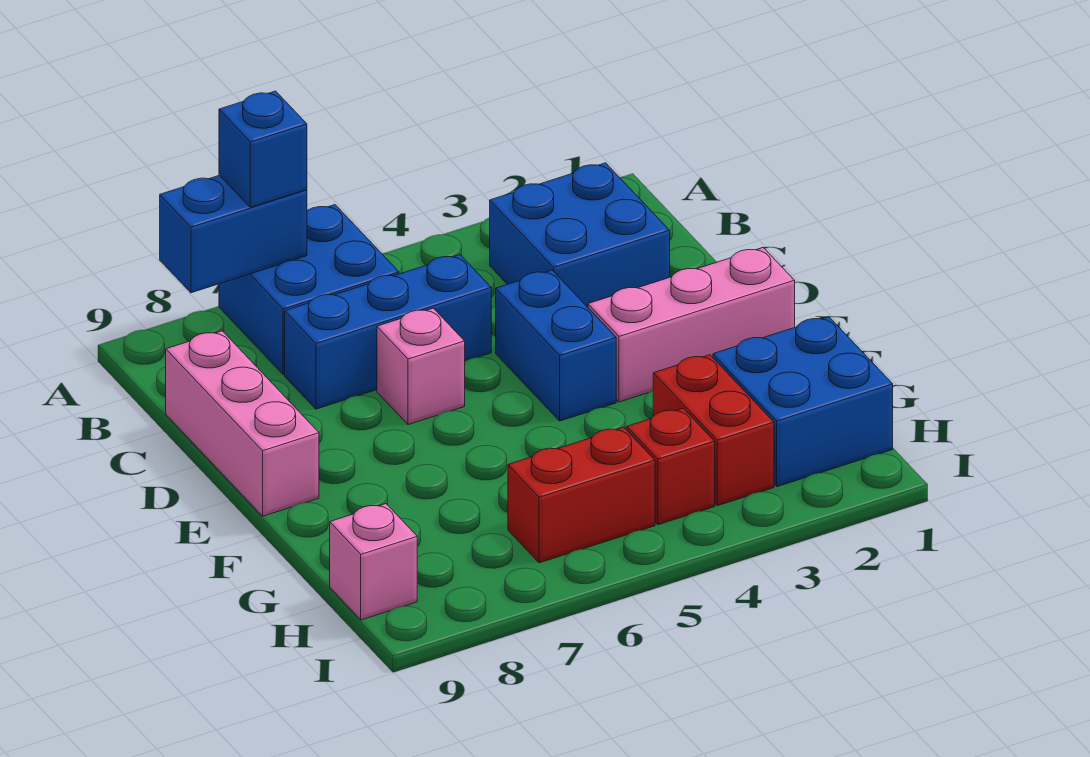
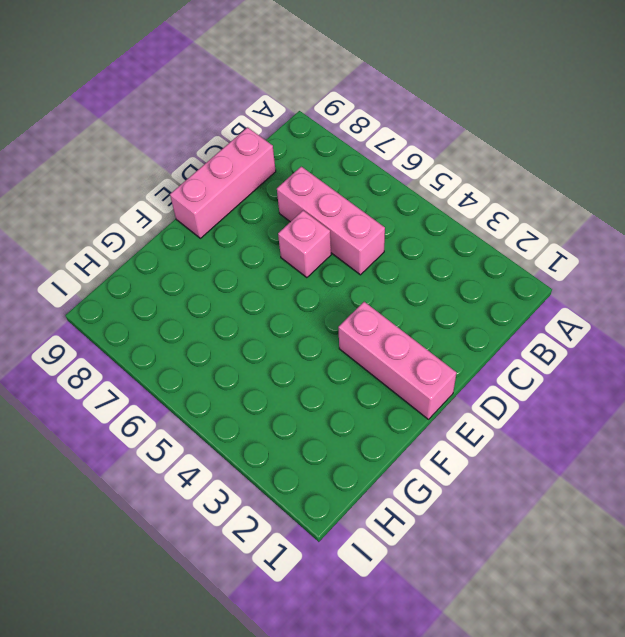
pink 1x3 brick [277,167,385,275] -> blue 1x3 brick [285,255,491,409]
none -> blue 2x2 brick [219,205,399,375]
none -> blue 2x2 brick [490,163,670,307]
none -> blue 1x2 brick [496,270,616,421]

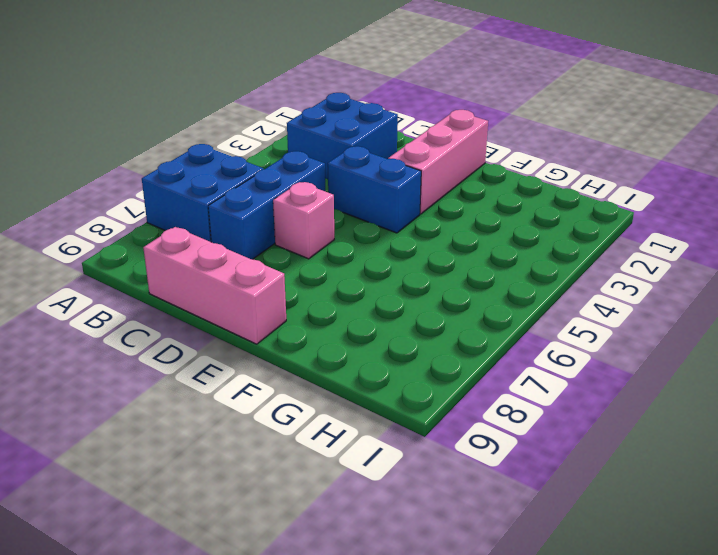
none -> blue 2x2 brick [713,317,893,487]
none -> red 1x2 brick [653,355,774,506]
none -> red 1x1 brick [627,408,715,525]

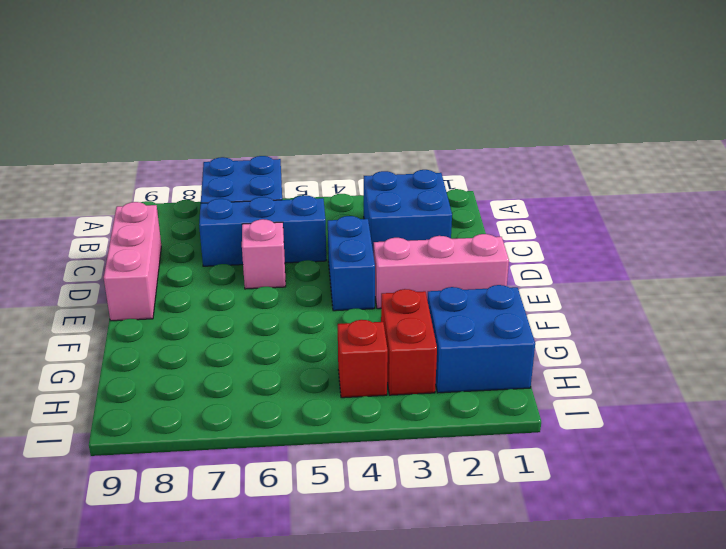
none -> red 1x2 brick [508,427,655,563]
none -> pink 1x1 brick [330,504,417,620]
none -> blue 1x2 brick [160,175,307,293]

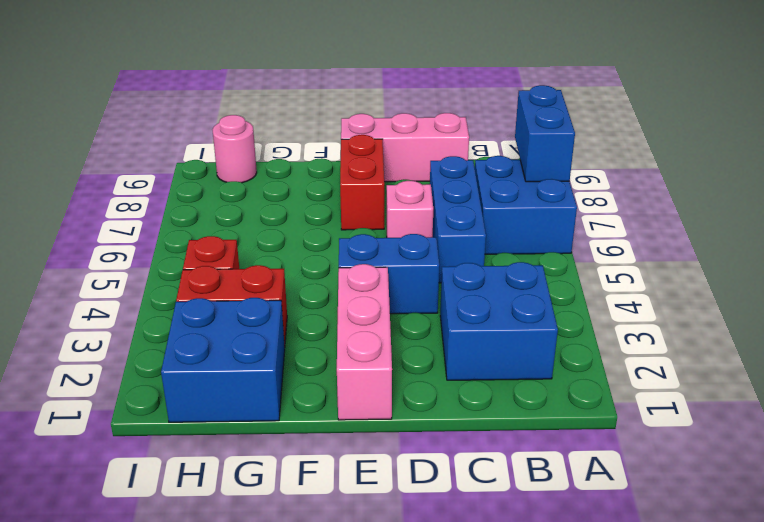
red 1x2 brick [340,135,384,230] -> red 1x2 brick moved to [508,427,655,563]
pink 1x1 round brick [212,115,257,183] -> pink 1x1 brick [330,504,417,620]
none -> blue 1x1 brick [219,91,307,207]

